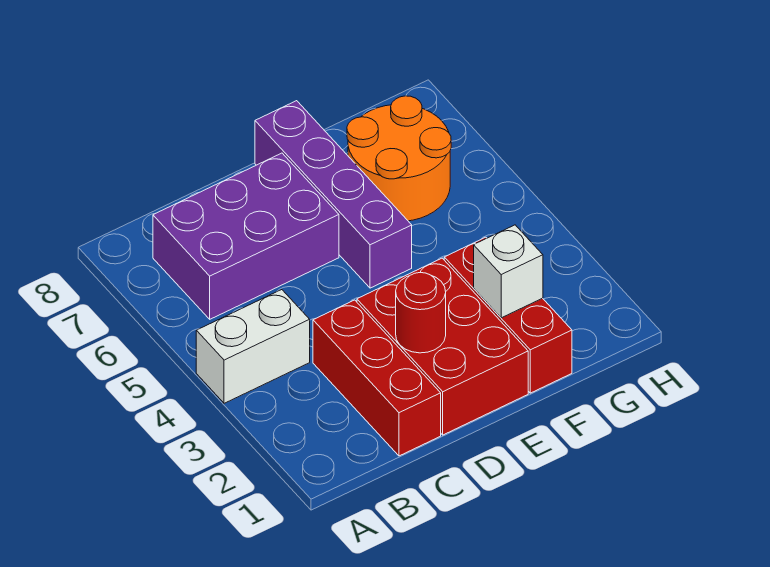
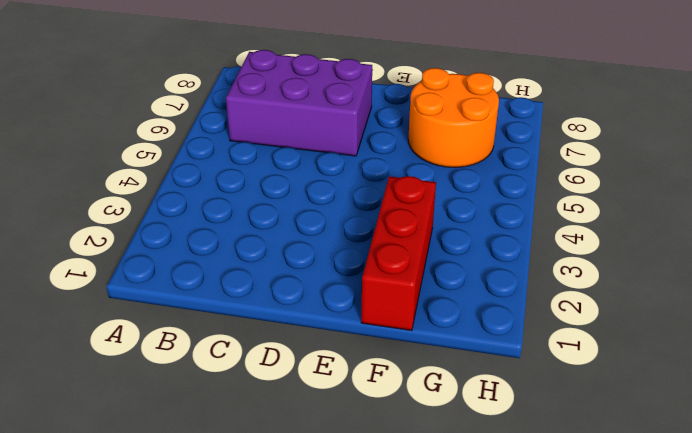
none -> white 1x2 brick [196,290,310,403]
none -> red 1x3 brick [313,300,441,456]

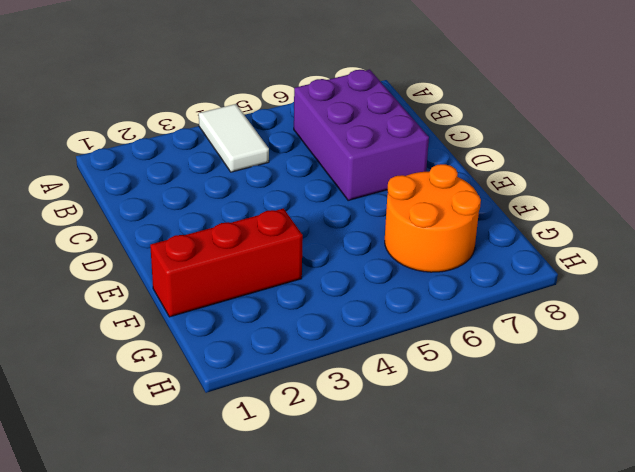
white 1x2 tile [199,104,269,172] -> white 1x2 brick [196,290,310,403]
none -> red 1x3 brick [313,300,441,456]
none -> red 2x3 brick [357,258,528,435]

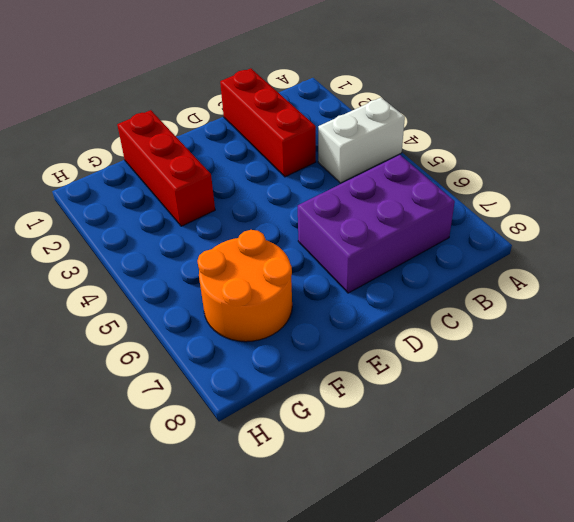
none -> red 2x3 brick [357,258,528,435]
none -> purple 1x4 brick [255,101,412,288]

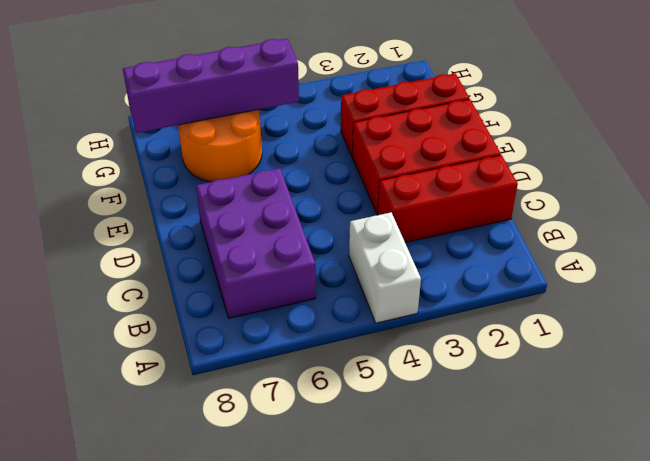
purple 1x4 brick [123,39,299,133] -> purple 1x4 brick moved to [255,101,412,288]
none -> red 1x1 round brick [396,273,446,353]
none -> white 1x1 brick [474,225,543,318]

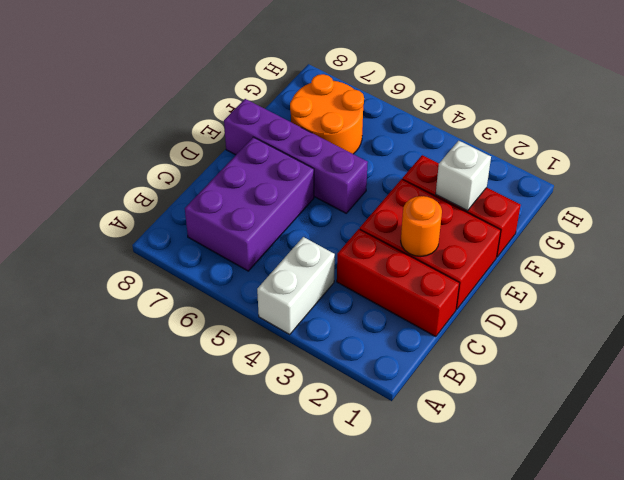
orange 1x1 round brick [401,196,442,256] -> red 1x1 round brick [396,273,446,353]

